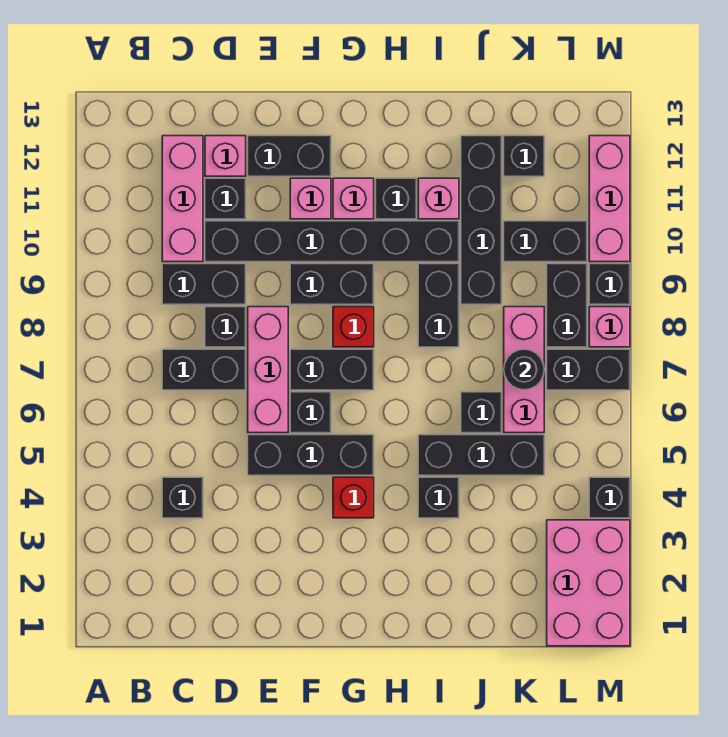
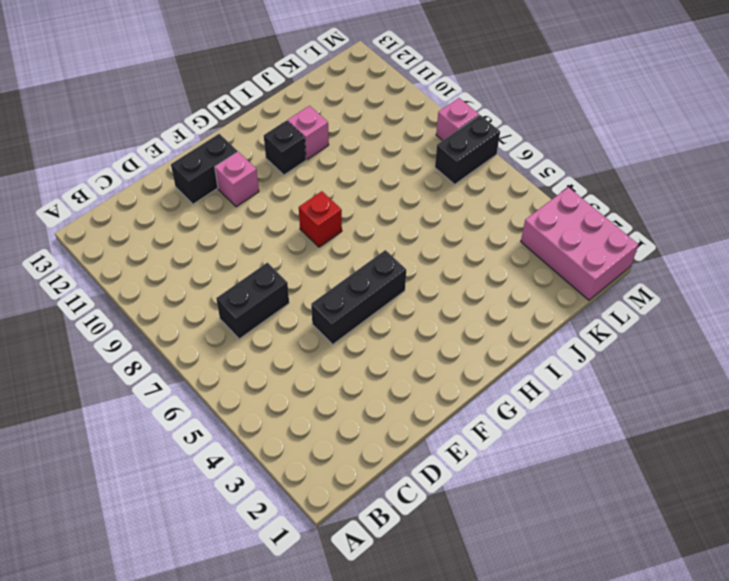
none -> black 1x1 brick [162,477,203,518]
none -> black 1x2 brick [162,264,246,304]
none -> pink 1x3 brick [162,136,203,262]
none -> black 1x1 brick [205,307,246,347]

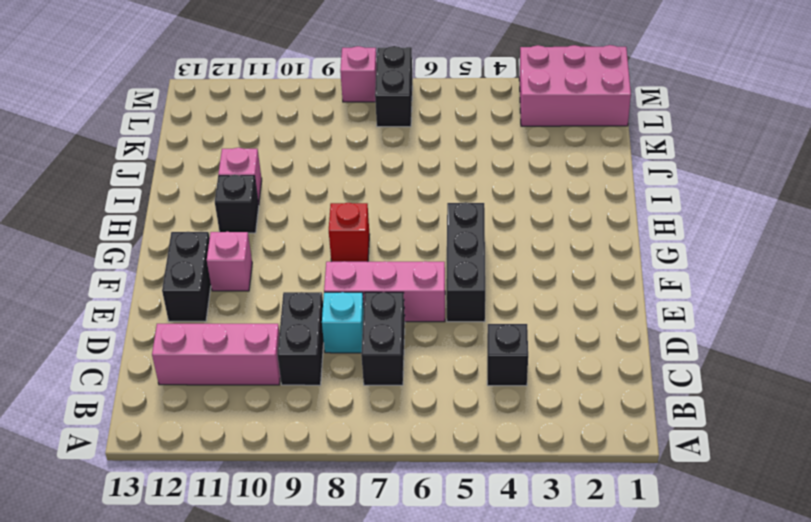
cyan 1x1 brick [322,292,364,353] -> black 1x1 brick [205,307,246,347]
none -> black 1x6 brick [205,221,459,262]
none -> black 1x1 brick [205,178,246,219]
none -> pink 1x1 brick [205,136,246,176]
none -> black 1x1 brick [290,392,331,433]

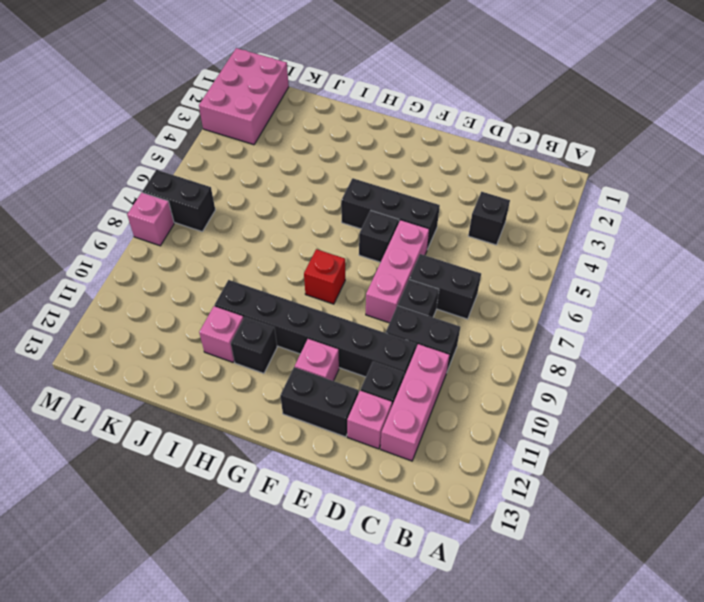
none -> black 1x2 brick [290,349,374,390]
none -> black 1x2 brick [290,264,374,304]
none -> red 1x1 brick [333,477,374,518]
none -> pink 1x1 brick [333,178,374,219]

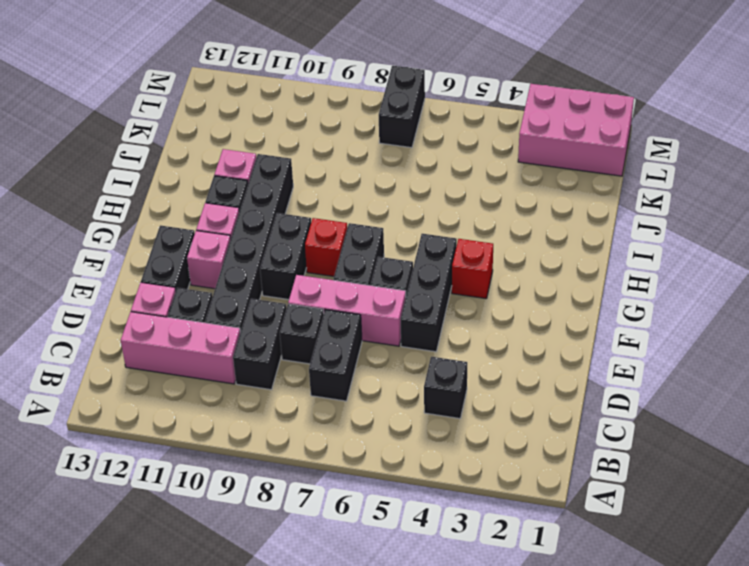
none -> black 1x1 brick [418,477,459,518]
none -> black 1x3 brick [418,435,544,475]
none -> black 1x2 brick [418,264,459,347]
none -> black 1x1 brick [461,392,502,433]

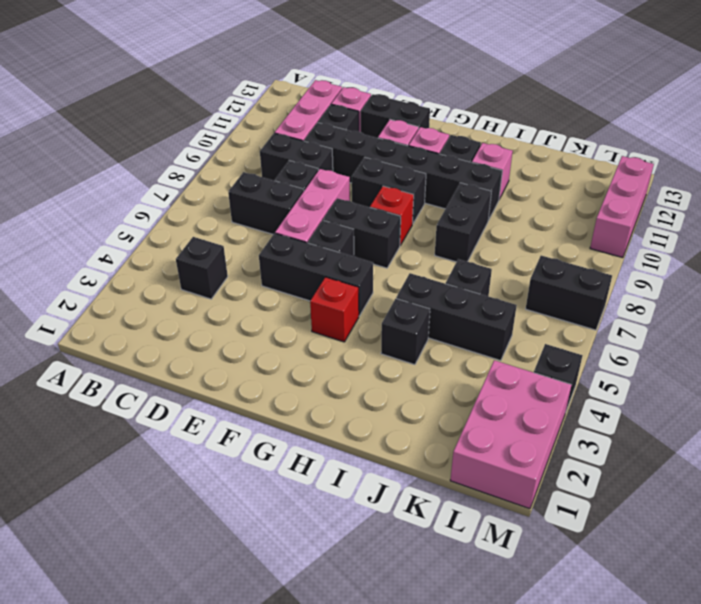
none -> black 1x4 brick [461,136,502,304]
none -> pink 1x3 brick [504,307,544,433]
none -> black 1x2 brick [504,221,587,262]
none -> black 1x1 brick [504,136,544,176]

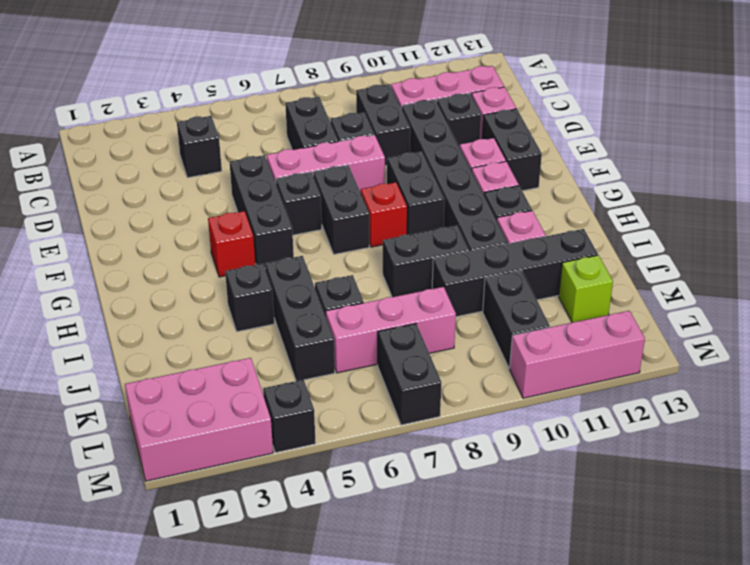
lime 1x1 brick [559,255,613,323] -> black 1x1 brick [504,136,544,176]
none -> black 1x2 brick [547,264,587,347]
none -> pink 1x1 brick [589,307,630,347]
none -> black 1x1 brick [589,264,630,304]
none -> black 1x1 round brick [504,349,544,390]

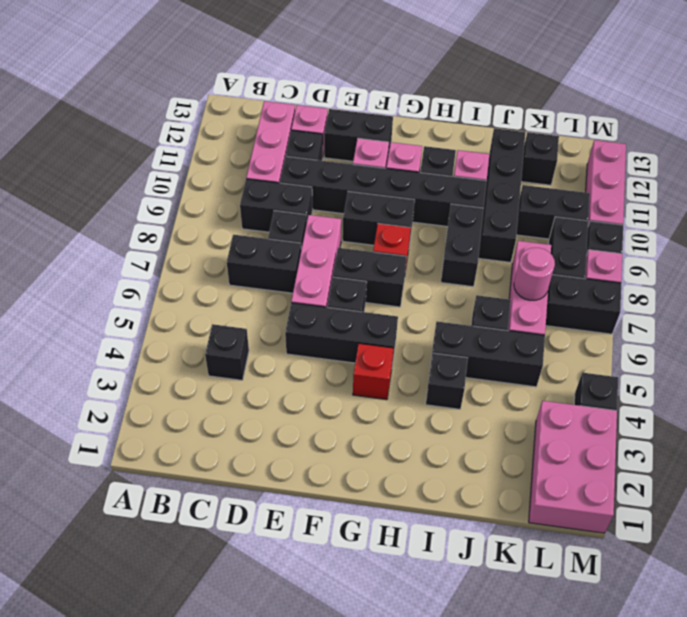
pink 1x1 round brick [514,248,555,300] -> black 1x1 round brick [504,349,544,390]

